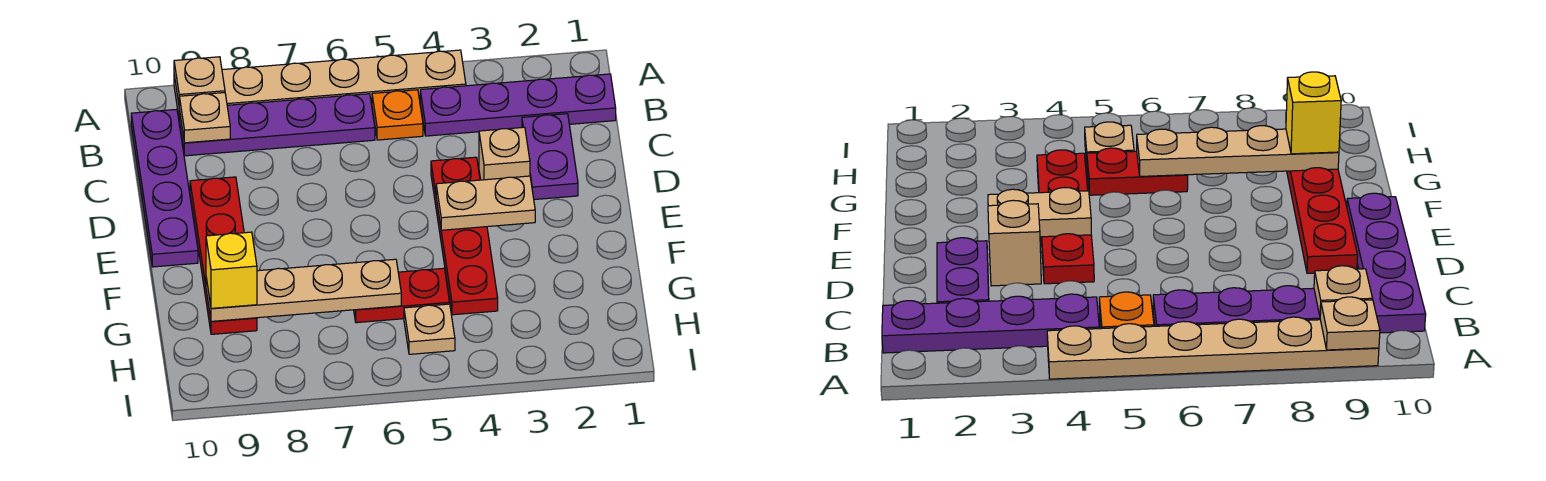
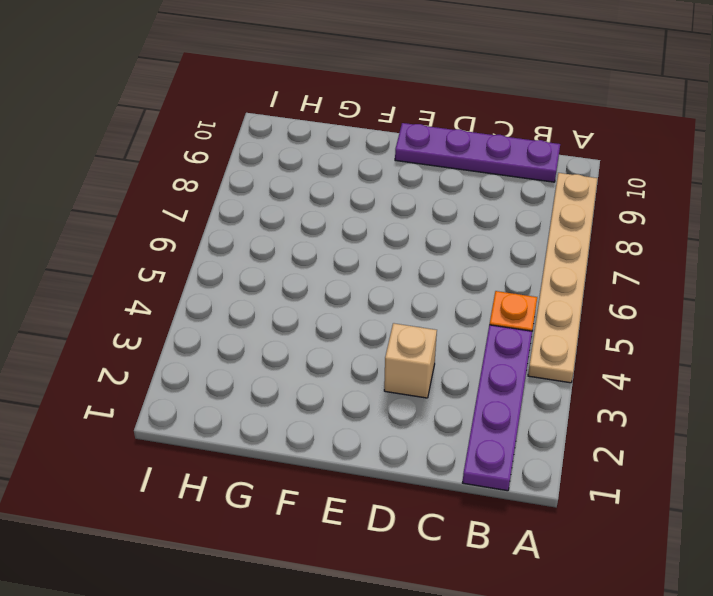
none -> purple 1x4 plate [179,94,375,156]
none -> purple 1x2 plate [522,114,578,200]
none -> red 1x4 plate [431,157,498,315]

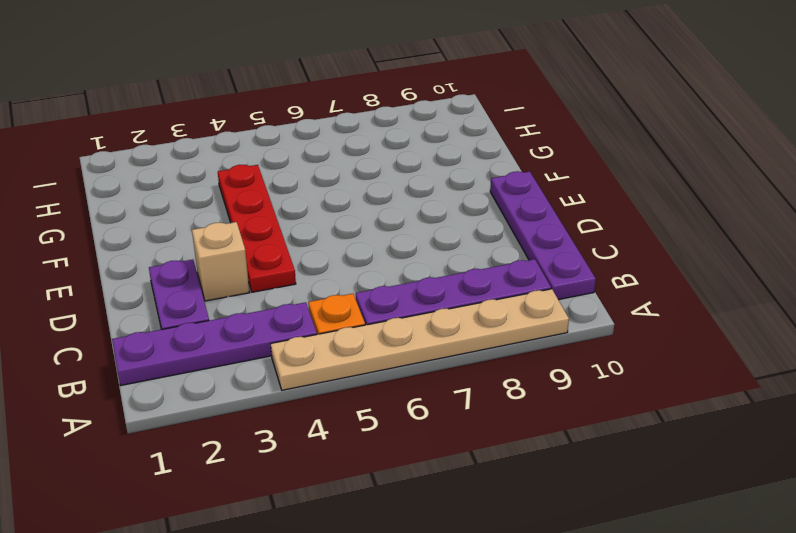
none -> red 1x4 plate [190,177,257,334]
none -> red 1x2 plate [354,268,450,323]
none -> tan 1x1 plate [404,304,455,354]

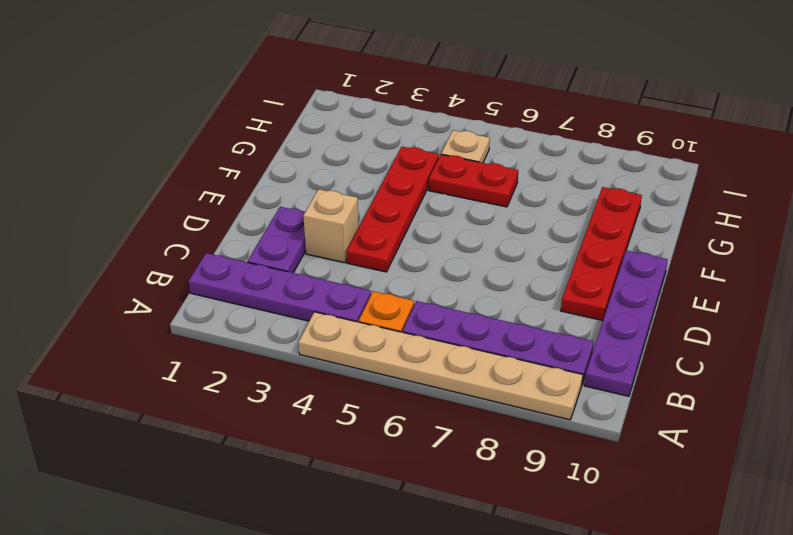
none -> tan 1x1 plate [174,57,225,103]
none -> tan 1x1 plate [179,93,230,143]
none -> tan 1x2 plate [436,176,535,230]

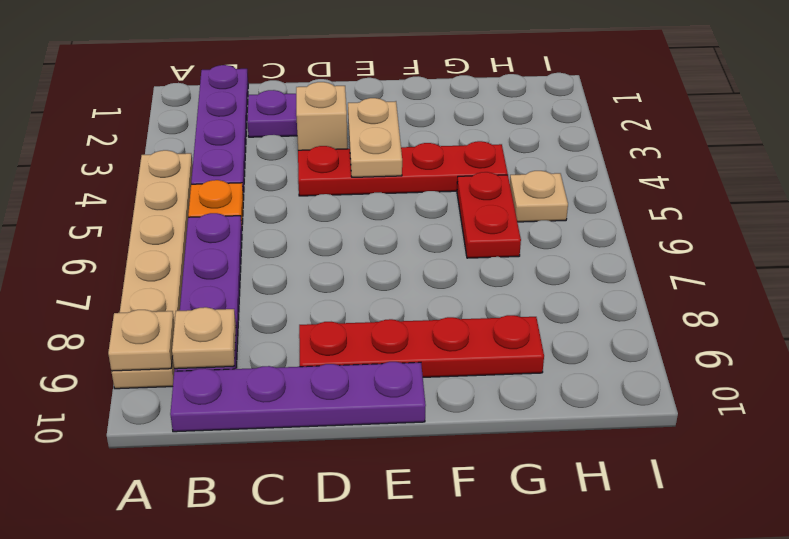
none -> tan 1x4 plate [206,259,401,321]
none -> yellow 1x1 brick [206,232,257,308]

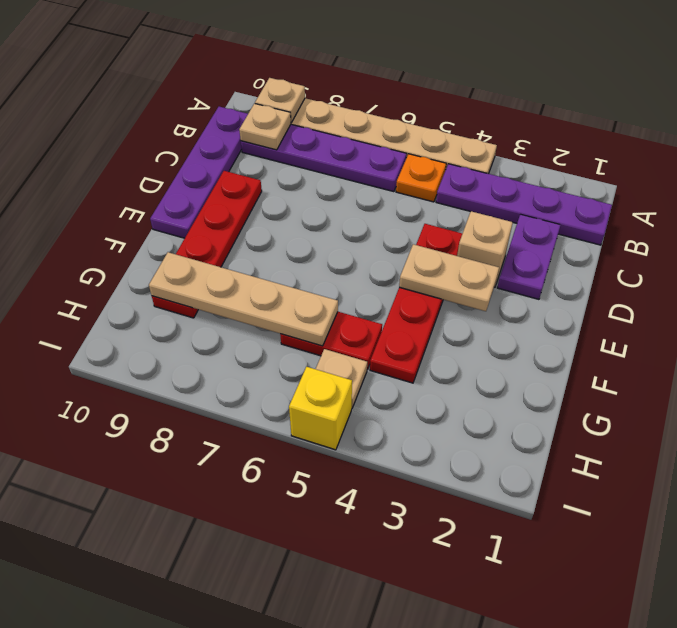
yellow 1x1 brick [289,367,352,450] -> yellow 1x1 brick moved to [206,232,257,308]

